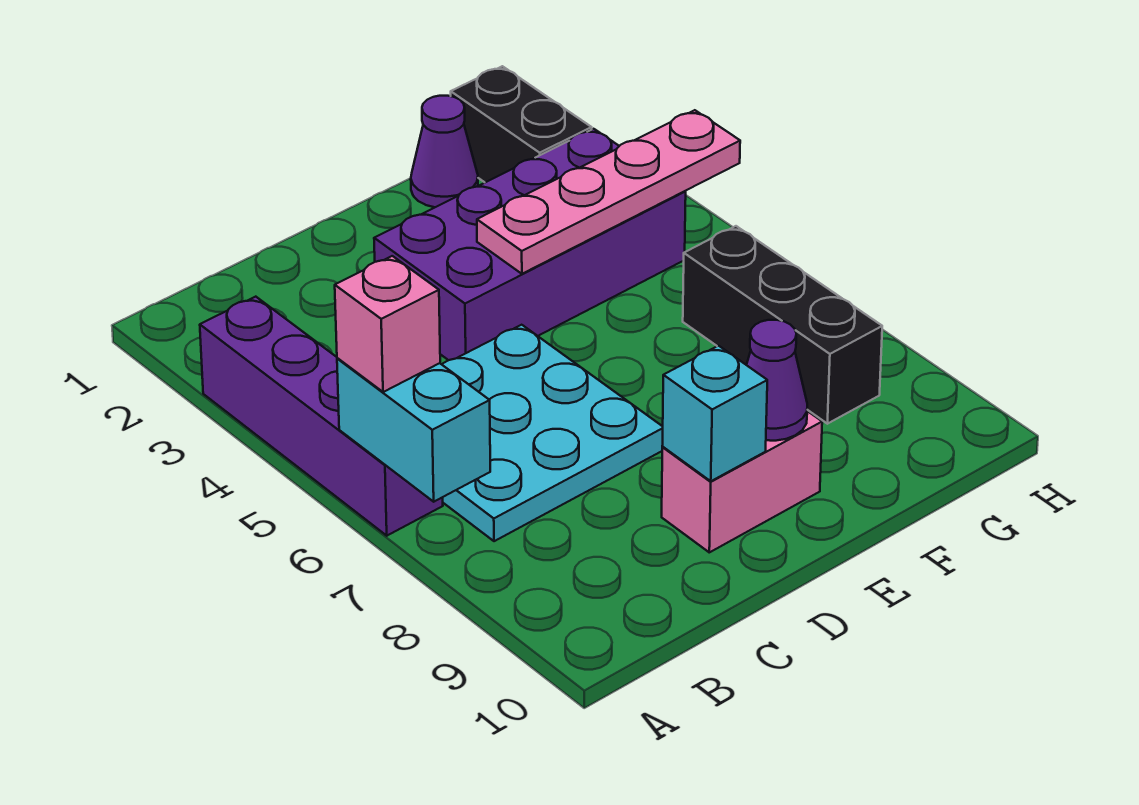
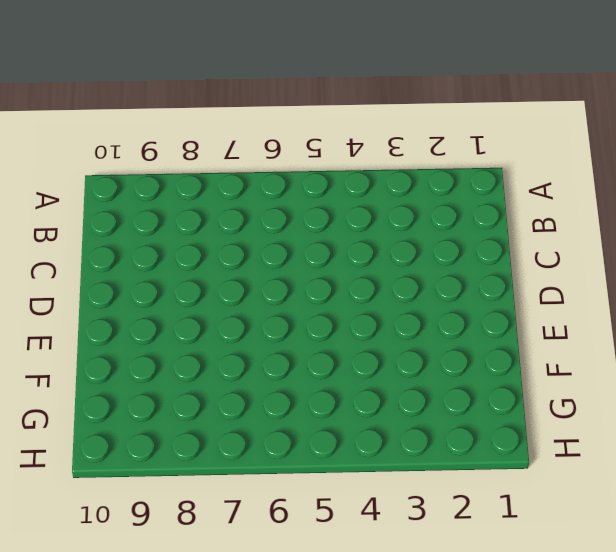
none -> purple 1x4 brick [200,297,443,536]
none -> cyan 3x3 plate [442,325,663,541]
none -> purple 2x4 brick [374,129,686,360]

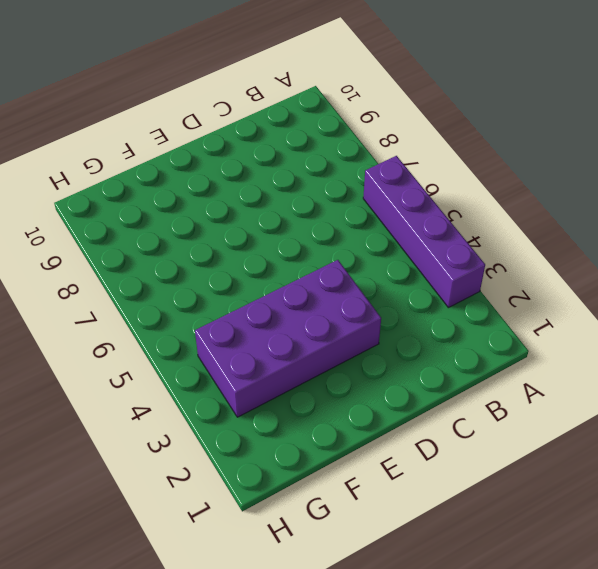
none -> cyan 3x3 plate [442,325,663,541]
none -> pink 1x2 brick [662,411,822,552]
none -> purple 1x1 cone [411,96,478,207]

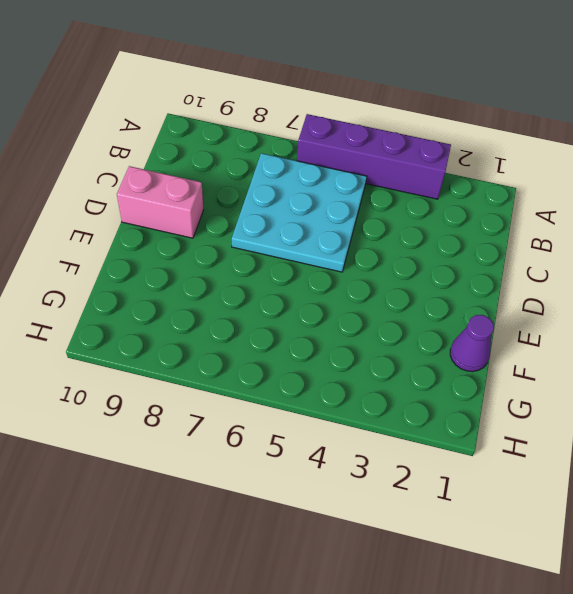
pink 1x2 brick [117,166,203,238] -> pink 1x2 brick turned to [662,411,822,552]
none -> purple 2x4 brick [374,129,686,360]
none -> black 1x2 brick [451,66,592,182]
none -> black 1x3 brick [683,226,882,424]

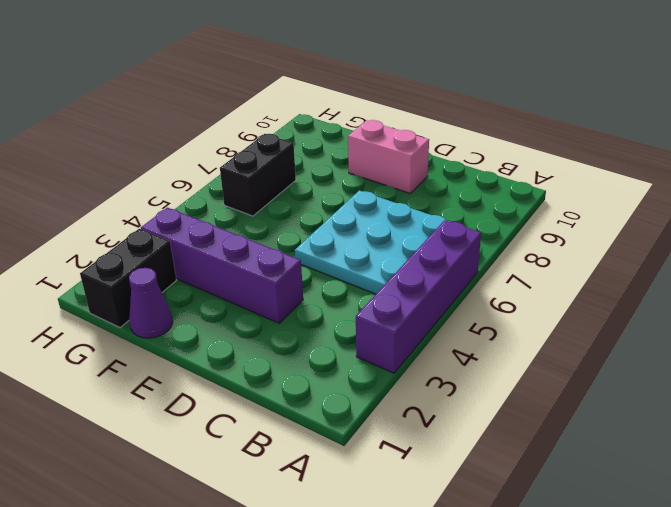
purple 1x4 brick [141,207,303,323] -> purple 2x4 brick [374,129,686,360]
black 1x2 brick [220,134,296,216] -> black 1x3 brick [683,226,882,424]
none -> cyan 1x2 brick [337,358,490,502]
none -> cyan 1x1 brick [662,346,767,481]
none -> pink 1x4 plate [477,110,740,274]

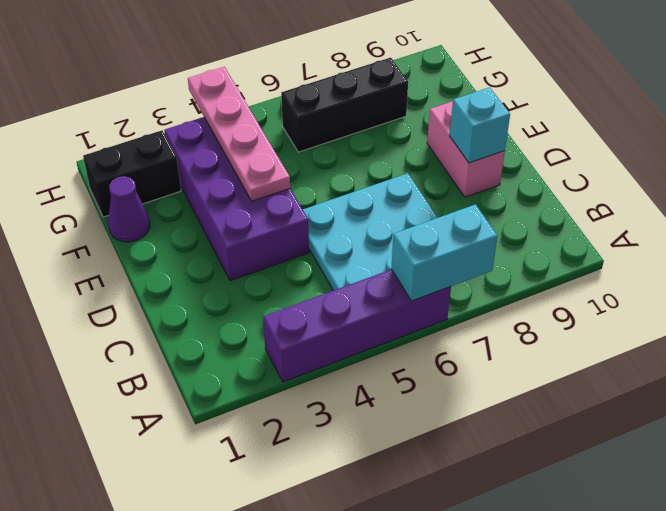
none -> purple 1x1 cone [747,320,807,441]
none -> pink 1x1 brick [335,256,440,392]

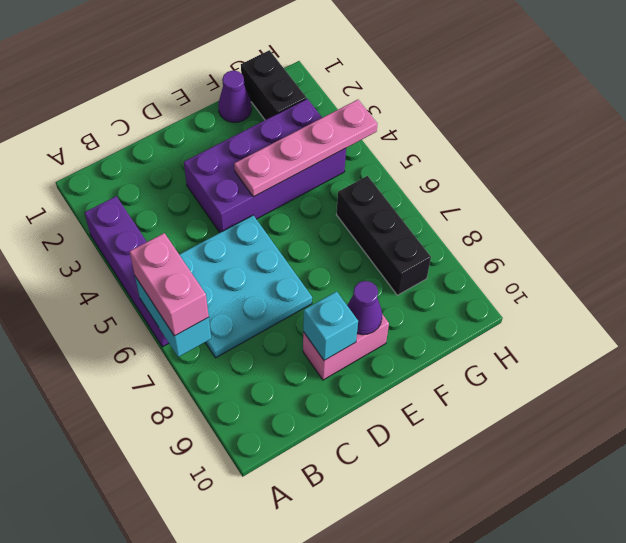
pink 1x2 brick [129,233,209,336] -> pink 1x1 brick [335,256,440,392]

